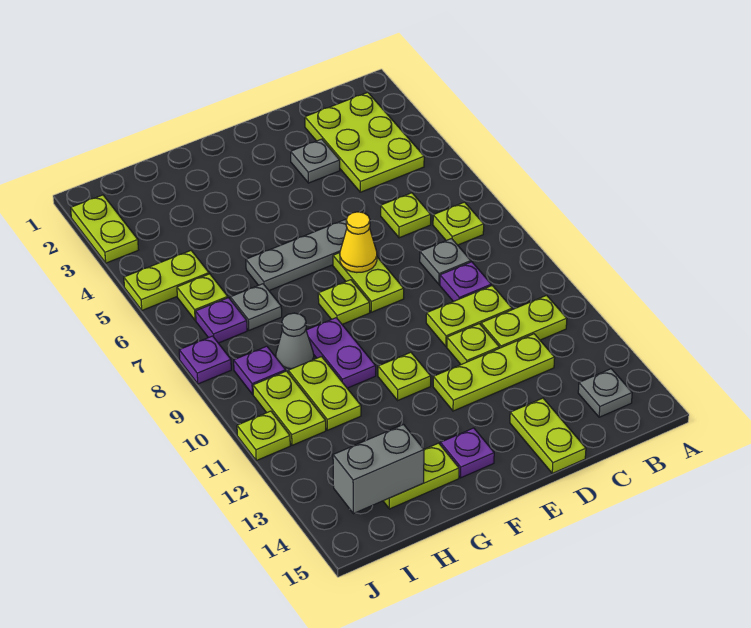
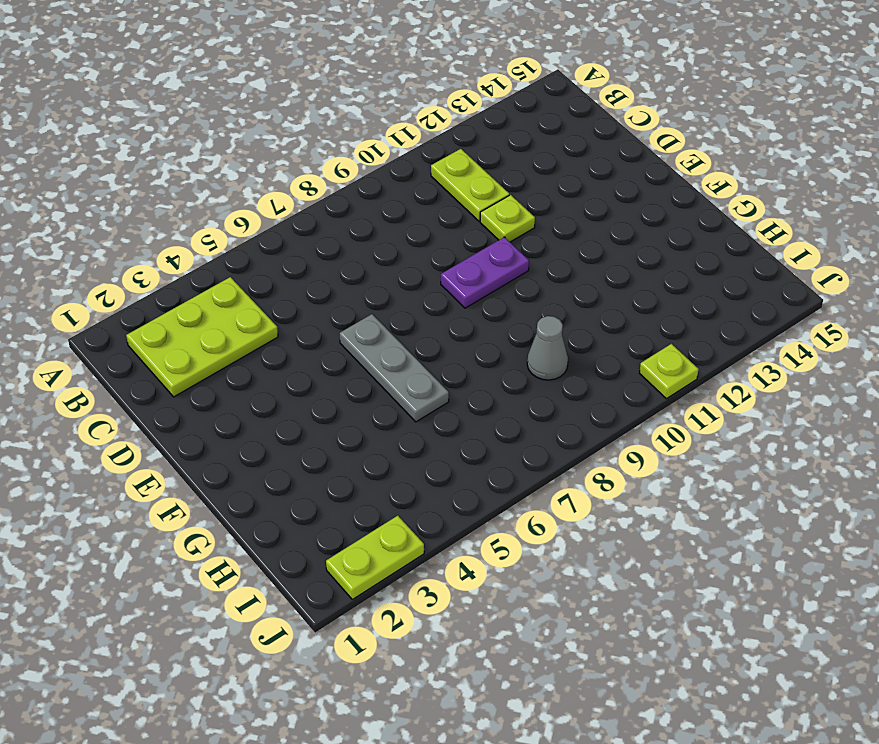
purple 1x2 plate [441,237,529,308] -> purple 1x2 plate moved to [306,318,376,388]
none -> lime 1x1 plate [433,202,484,245]
none -> grey 1x1 plate [578,369,632,417]
none -> lime 1x1 plate [381,193,431,238]
none -> grey 1x1 plate [420,239,471,284]

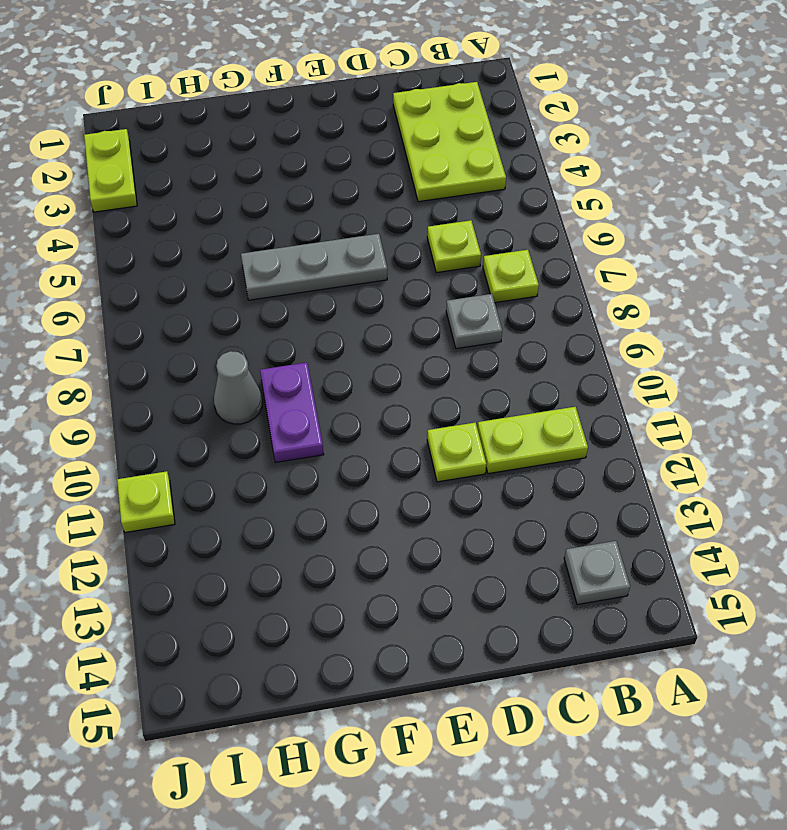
none -> purple 1x1 plate [440,262,491,302]
none -> lime 1x2 plate [426,286,512,346]
none -> lime 1x3 plate [433,334,555,411]
none -> grey 1x1 plate [291,139,340,183]

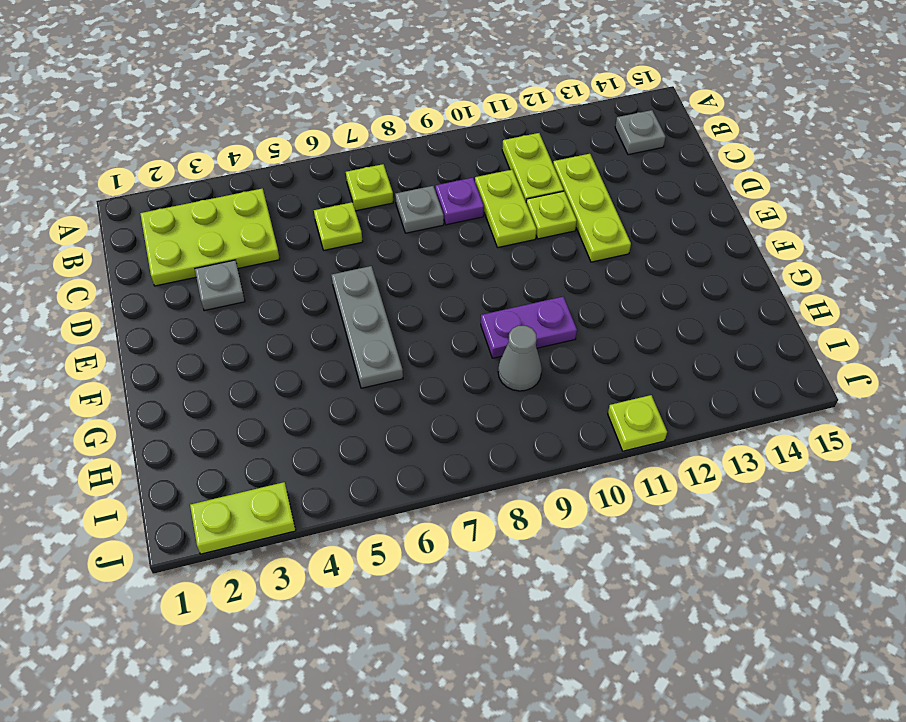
none -> lime 1x2 plate [510,398,586,473]
none -> lime 1x2 plate [333,253,404,312]
none -> lime 1x1 plate [318,280,370,324]
none -> lime 1x1 plate [378,352,431,400]

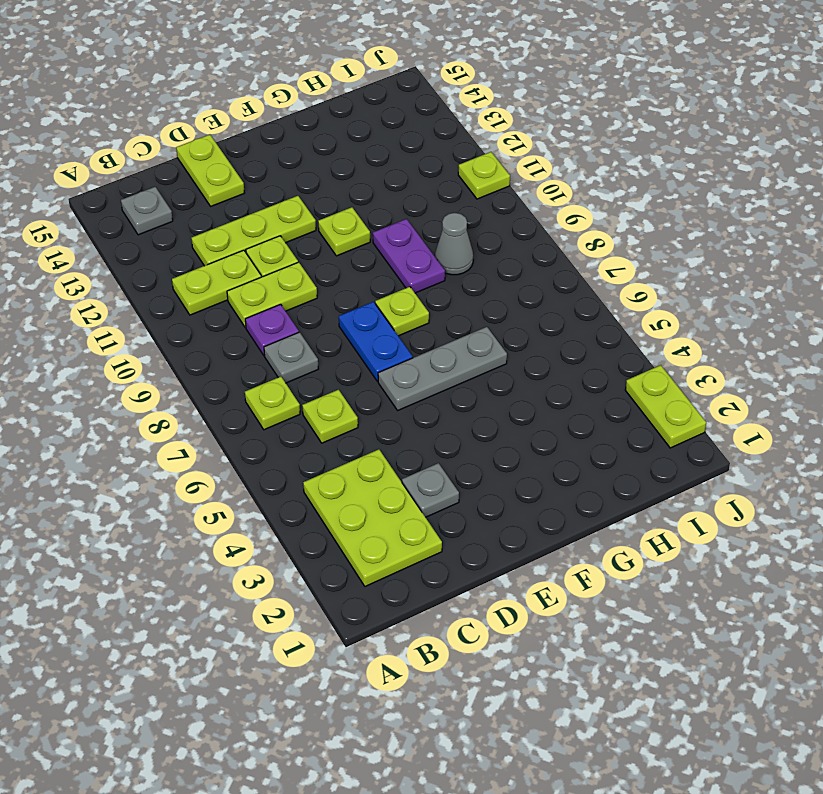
blue 1x2 plate [339,302,413,381] -> lime 1x2 plate [333,253,404,312]
none -> purple 1x1 plate [440,428,494,478]
none -> lime 1x2 plate [383,443,459,509]
none -> grey 1x1 plate [230,284,282,330]
none -> lime 1x2 plate [288,357,361,430]

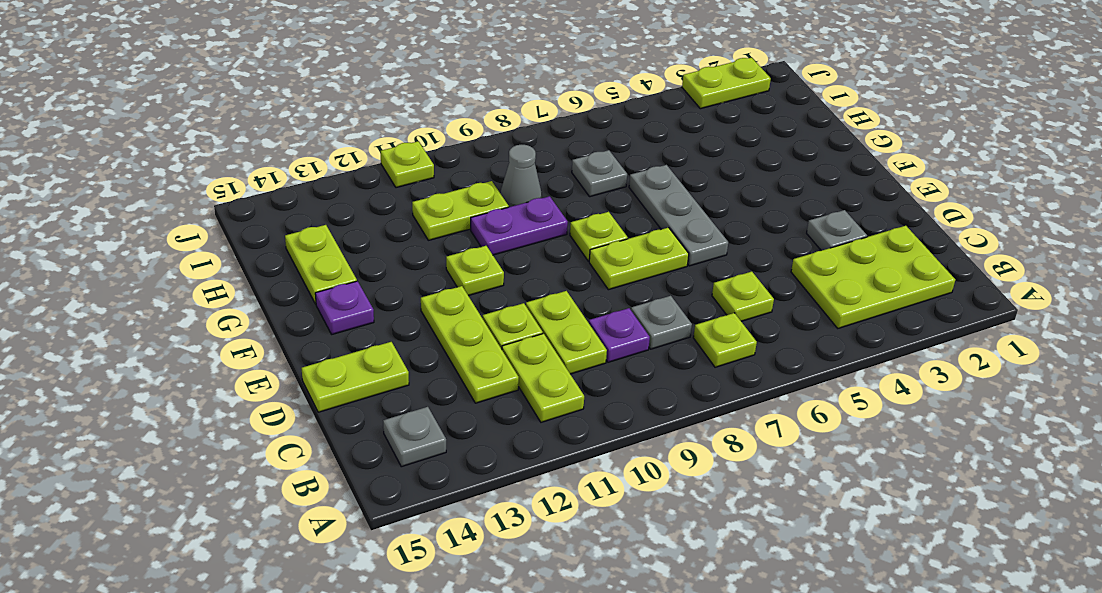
none -> lime 1x2 plate [124,251,209,310]
none -> lime 1x1 plate [177,274,228,321]
none -> purple 1x1 plate [196,298,247,343]
none -> purple 1x1 plate [234,346,286,394]

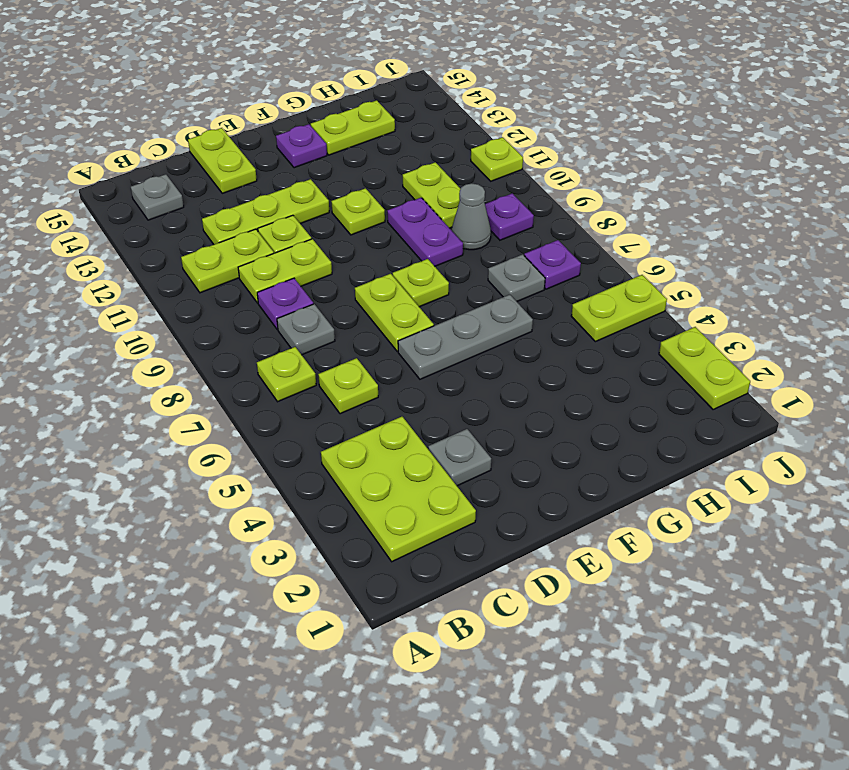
none -> lime 1x1 plate [177,274,228,321]
none -> lime 1x2 plate [253,371,326,445]
none -> purple 1x1 plate [179,336,231,384]
none -> yellow 1x1 cone [340,212,377,273]

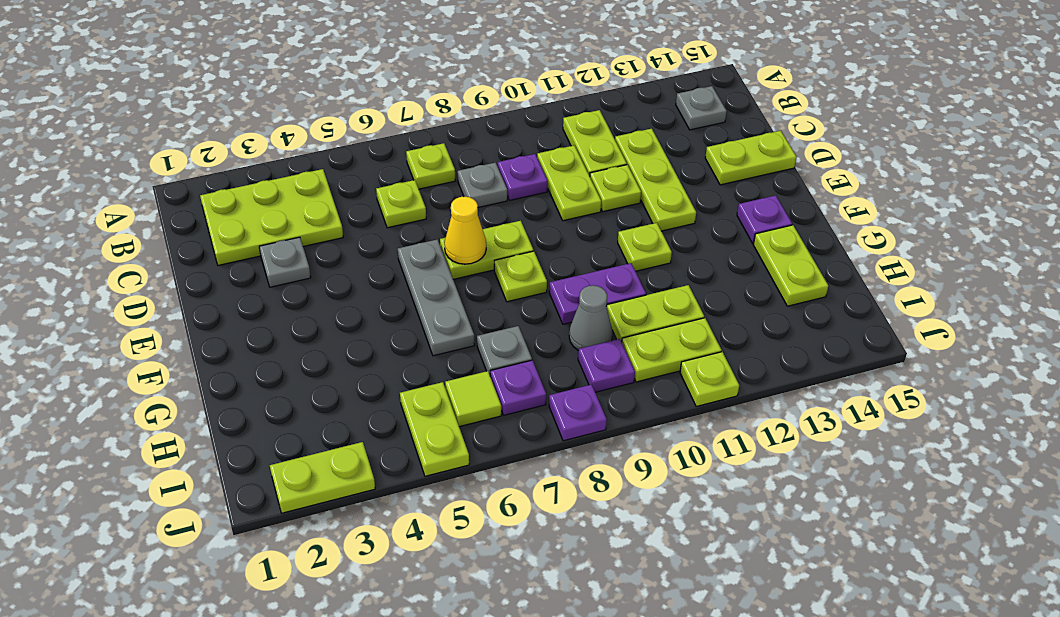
lime 1x1 tile [445,371,501,427] -> lime 1x1 plate [177,274,228,321]
none -> grey 1x2 brick [333,425,424,514]

